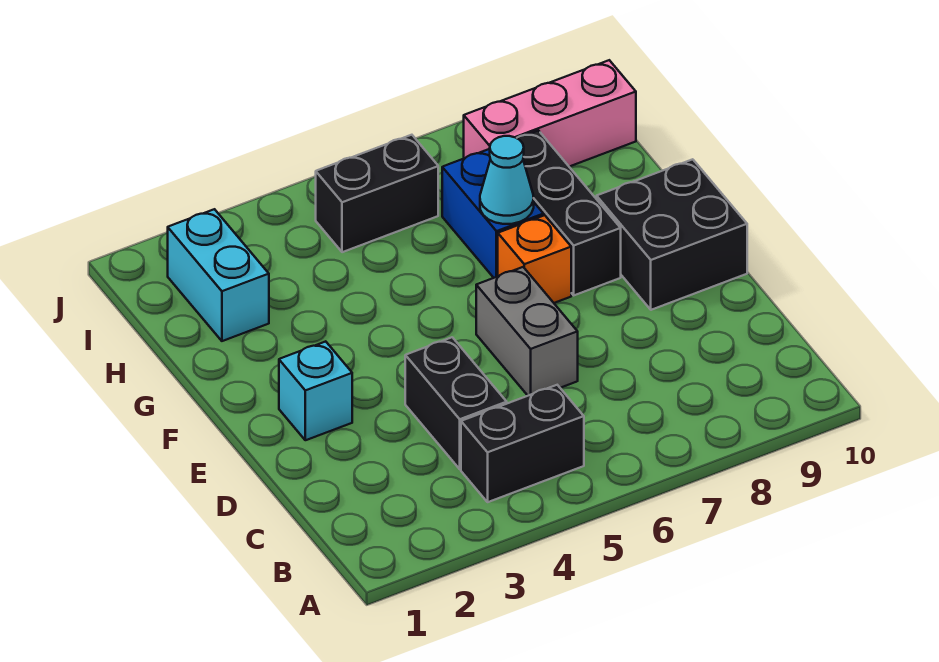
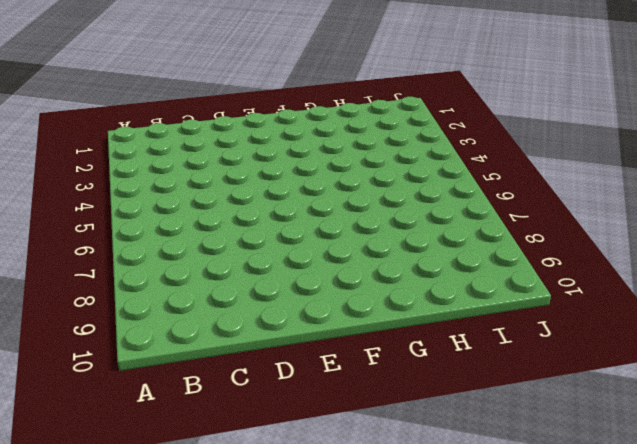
none -> black 1x2 brick [461,385,584,502]
none -> black 1x2 brick [405,337,507,469]
none -> grey 1x2 brick [476,267,578,396]

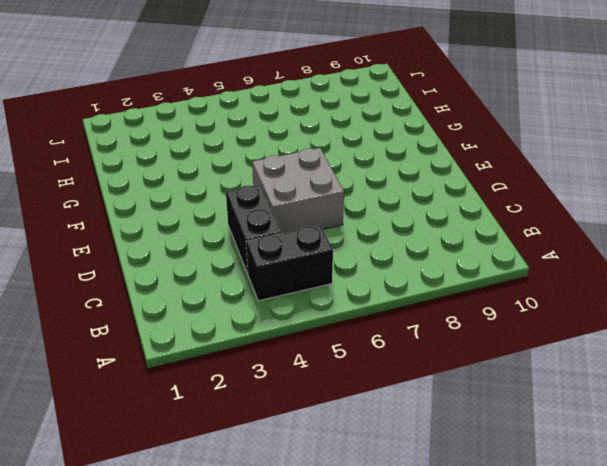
grey 2x2 brick [252,148,344,233] -> grey 1x2 brick [476,267,578,396]
none -> cyan 1x1 brick [279,341,352,440]
none -> black 2x2 brick [597,159,747,310]
none -> orange 1x1 brick [498,215,571,303]

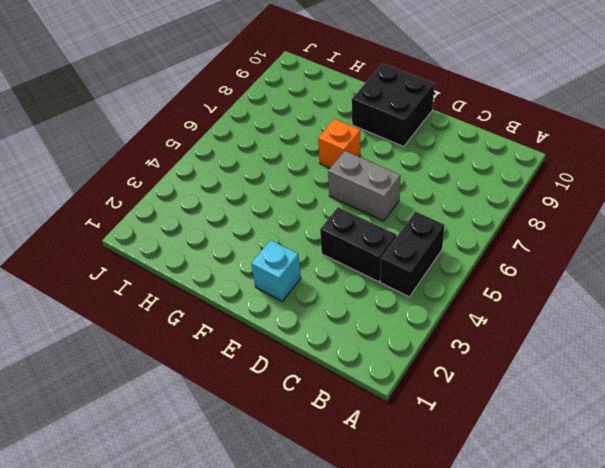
none -> black 1x3 brick [517,131,621,295]
none -> blue 1x2 brick [442,149,543,278]
none -> cyan 1x2 brick [168,209,269,341]

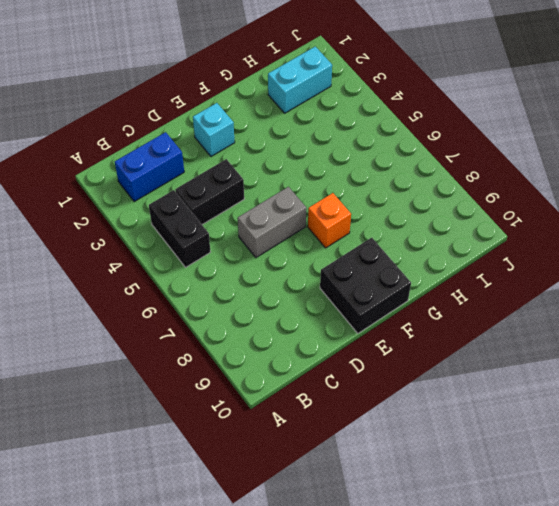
blue 1x2 brick [115,132,184,202] -> blue 1x2 brick moved to [442,149,543,278]
none -> black 1x3 brick [517,131,621,295]
none -> black 1x2 brick [315,135,438,252]
none -> pink 1x3 brick [464,60,636,167]

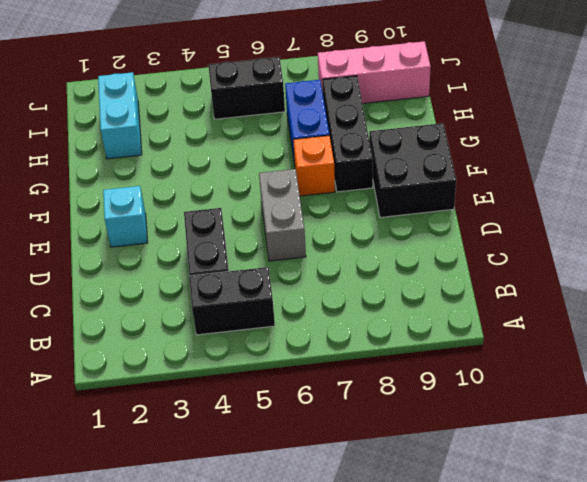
none -> cyan 1x1 cone [480,136,534,224]

